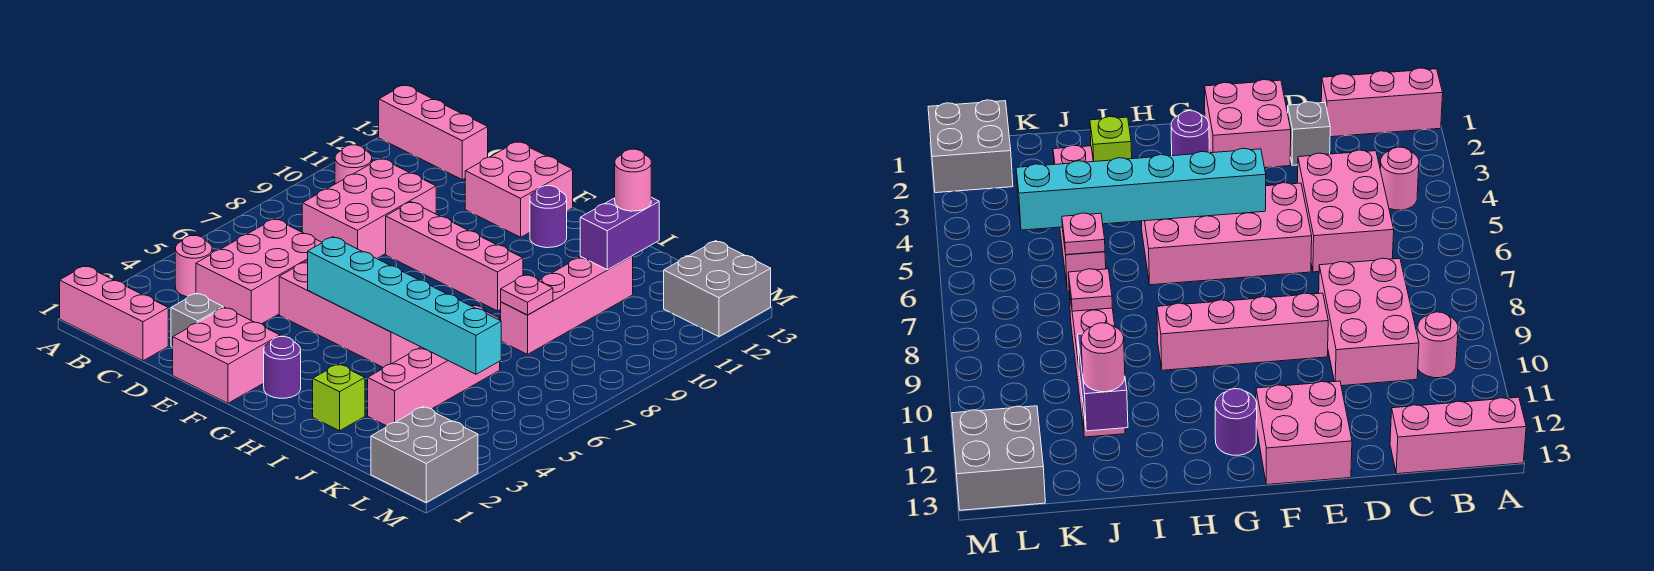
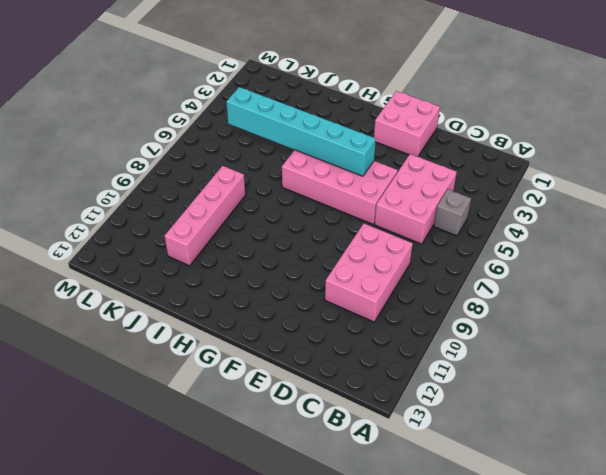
grey 1x1 brick [434,189,471,236] -> grey 1x1 brick moved to [171,293,223,347]
none -> pink 1x3 brick [60,266,168,361]
none -> pink 1x3 brick [379,85,488,180]
none -> pink 1x1 round brick [175,236,212,297]

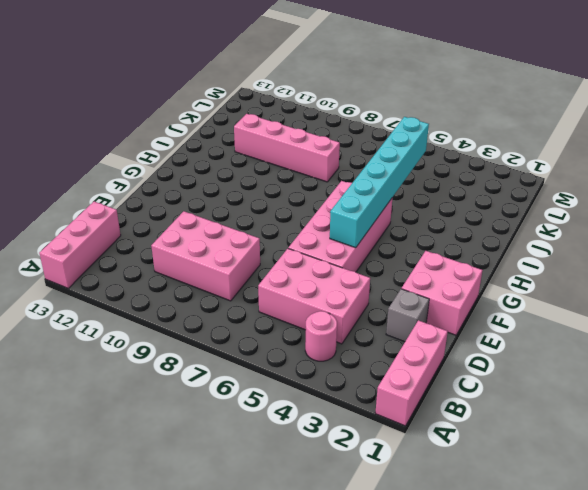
none -> pink 1x1 round brick [335,145,372,184]
none -> pink 1x4 brick [386,202,523,311]
none -> pink 2x2 brick [465,141,573,237]

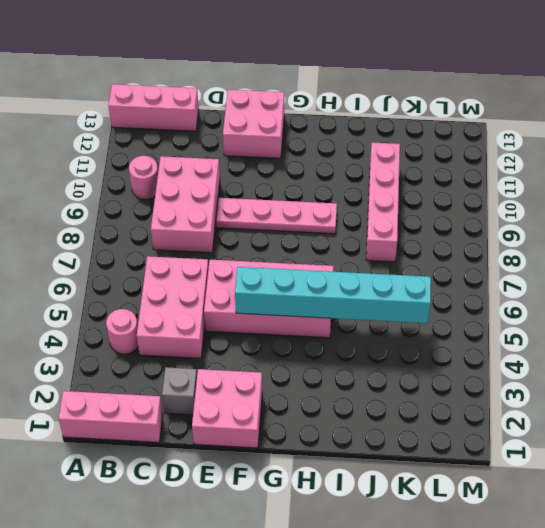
pink 1x4 plate [216,198,337,234] -> pink 1x4 brick [386,202,523,311]
none -> purple 1x1 round brick [264,337,301,398]
none -> purple 1x1 round brick [530,186,567,248]
none -> lime 1x1 brick [313,364,365,431]

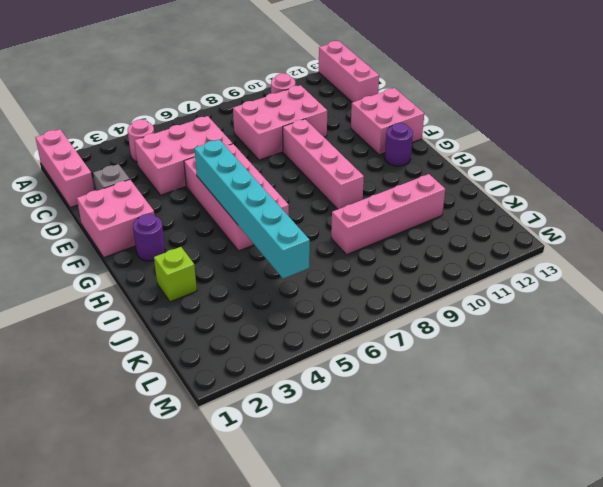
none -> pink 1x4 brick [368,347,500,426]
none -> grey 2x2 brick [371,407,478,502]
none -> grey 2x2 brick [664,241,771,337]

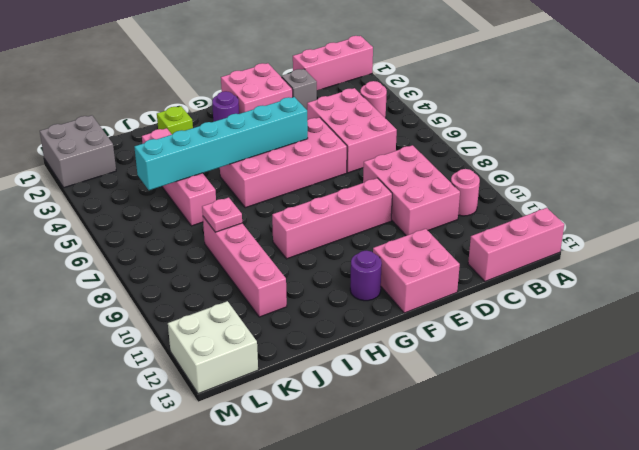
white 2x2 brick [168,301,258,394] -> grey 2x2 brick [664,241,771,337]
none -> pink 1x1 plate [1062,213,1105,255]
none -> purple 1x2 brick [580,197,659,270]
none -> pink 1x1 round brick [615,149,651,211]

